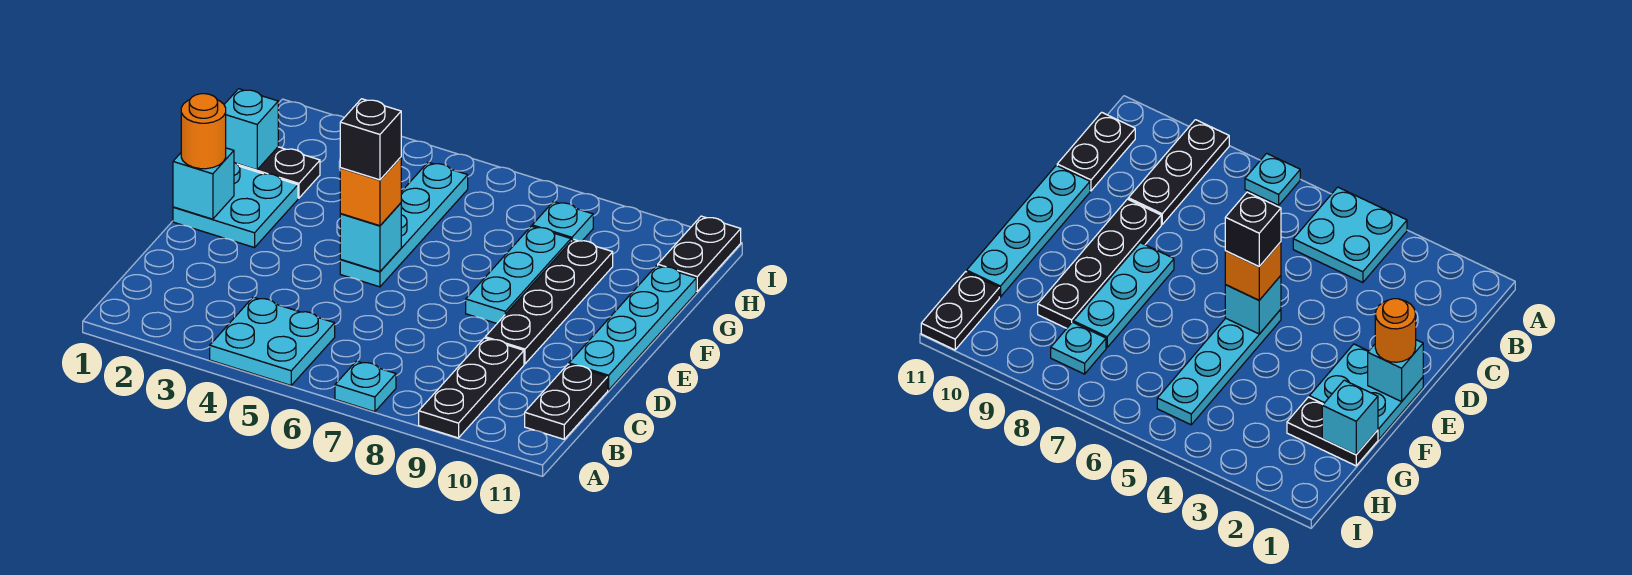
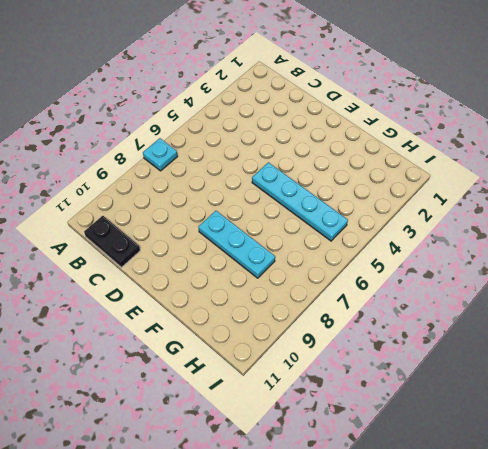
none -> cyan 2x2 plate [210,297,335,385]
none -> black 1x3 plate [419,338,524,438]
none -> black 1x4 plate [485,239,613,364]

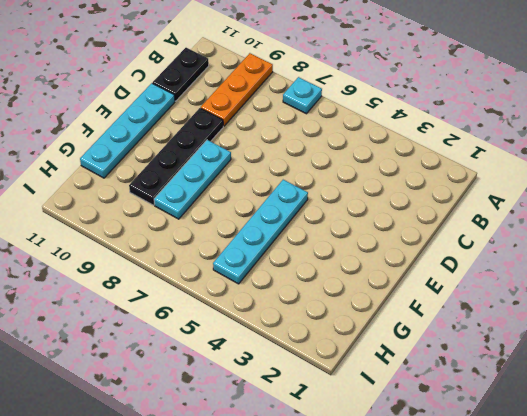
orange 1x3 plate [201,53,273,126] -> black 1x3 plate [419,338,524,438]
none -> cyan 2x2 plate [210,297,335,385]
none -> cyan 2x2 plate [173,163,298,248]
none -> black 1x2 plate [237,147,320,198]

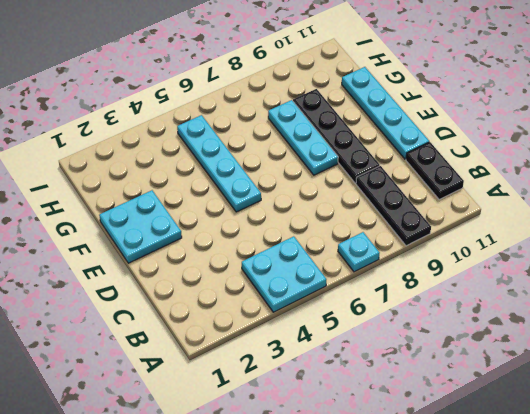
none -> black 1x2 plate [237,147,320,198]
none -> cyan 1x1 plate [532,202,593,241]
none -> black 1x2 plate [658,216,741,291]

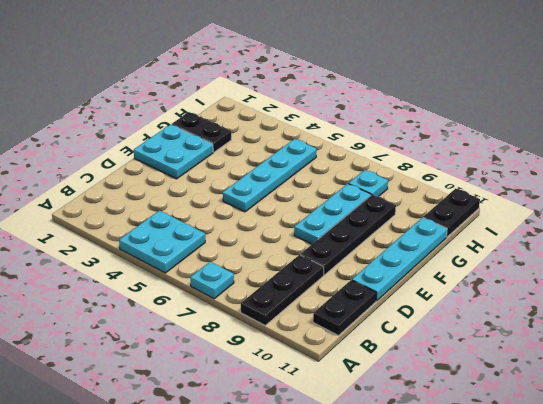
none -> cyan 1x1 brick [173,148,234,219]
none -> cyan 1x1 brick [340,203,401,272]
none -> cyan 1x1 brick [224,89,278,170]

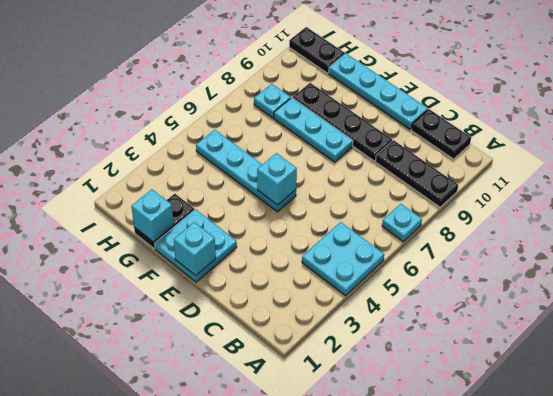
none -> orange 1x1 round brick [181,94,226,169]
none -> orange 1x1 brick [340,157,401,226]
none -> black 1x1 brick [340,99,401,180]

